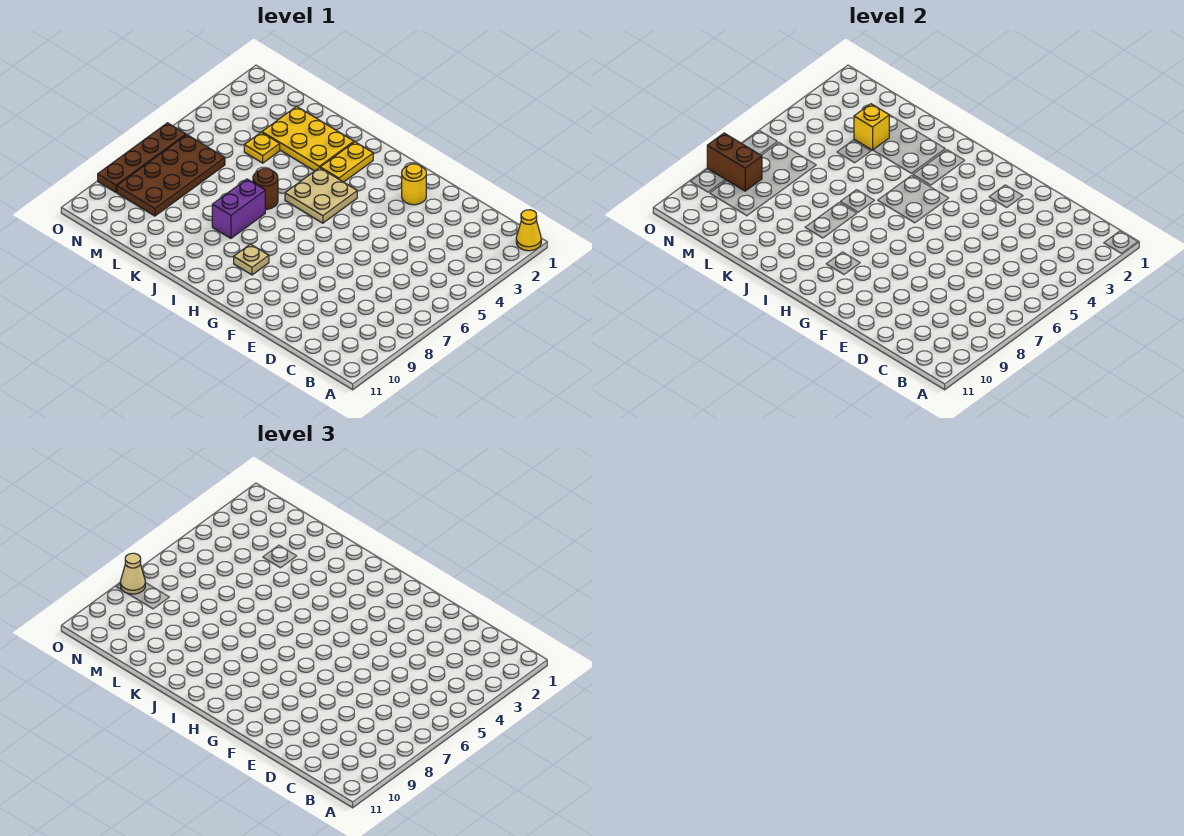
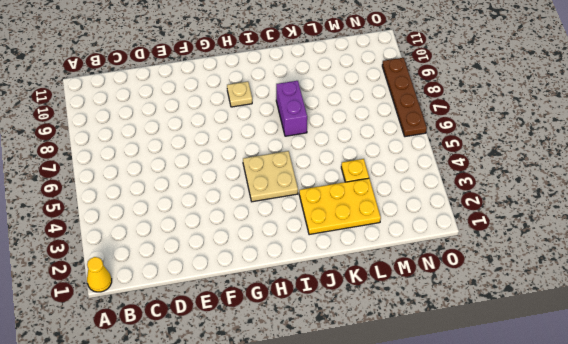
none -> yellow 1x1 round brick [402,164,426,205]
none -> yellow 1x2 plate [320,142,373,182]
none -> brown 1x1 round brick [253,168,278,209]

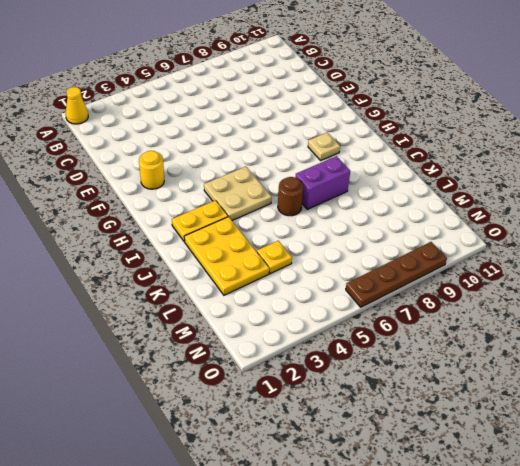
none -> brown 2x4 plate [117,135,225,216]
none -> yellow 1x1 brick [854,104,889,150]
none -> brown 1x2 brick [707,133,762,191]

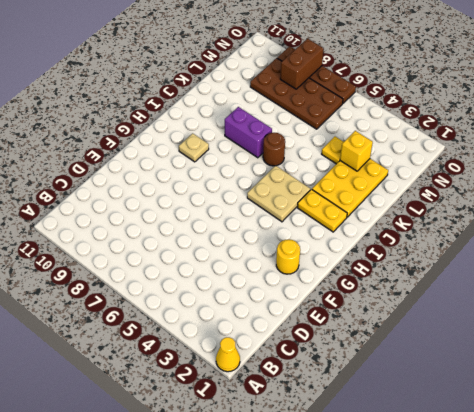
none -> tan 1x1 cone [120,553,145,594]

